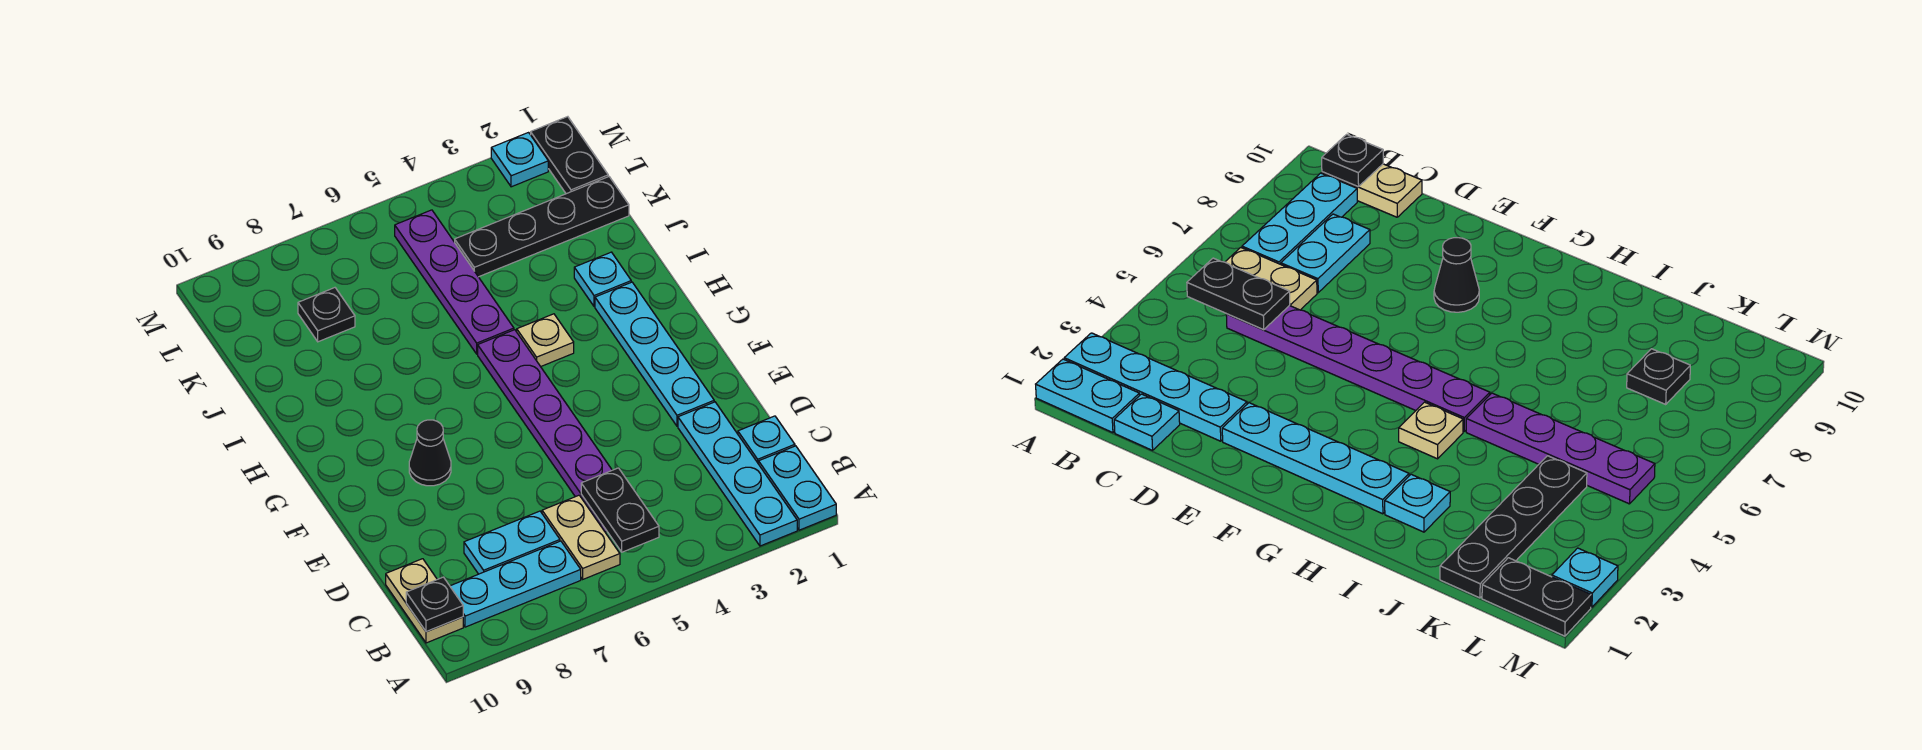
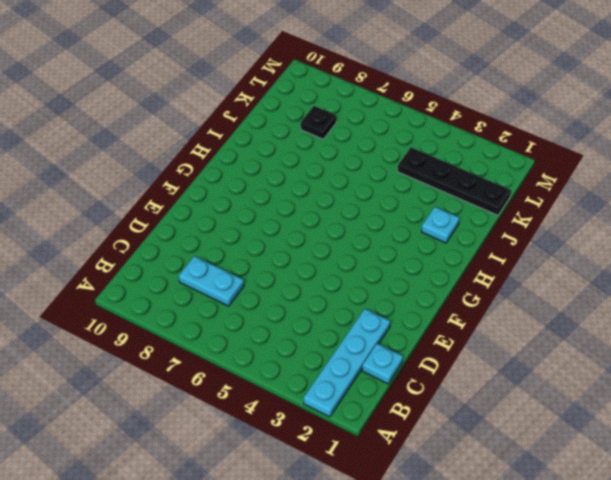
none -> cyan 1x2 plate [759,446,836,530]
none -> tan 1x2 plate [542,495,620,579]
none -> cyan 1x3 plate [450,541,581,627]

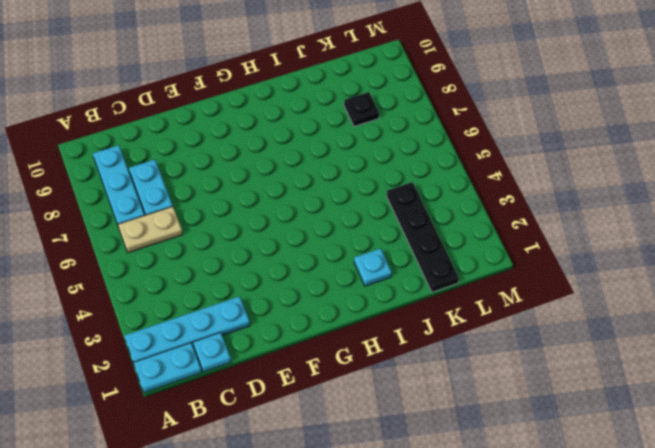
none -> tan 1x2 plate [386,559,463,643]
none -> purple 1x6 plate [478,330,612,532]
none -> cyan 1x4 plate [595,282,714,426]

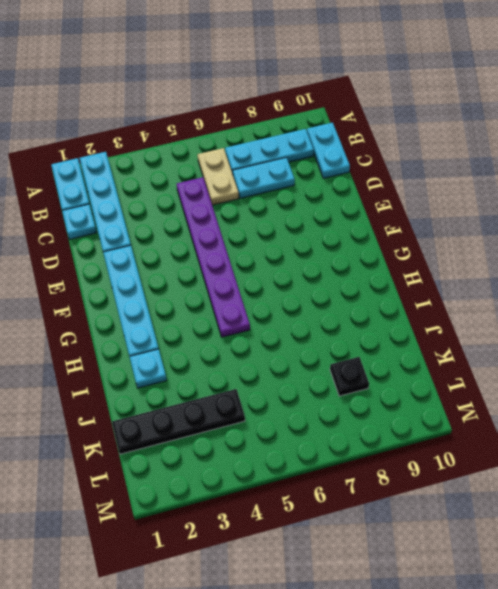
cyan 1x2 plate [307,123,350,178] -> tan 1x2 plate [386,559,463,643]
none -> black 1x1 cone [409,420,451,486]
none -> tan 1x1 plate [517,314,574,367]
none -> purple 1x4 plate [395,210,514,354]

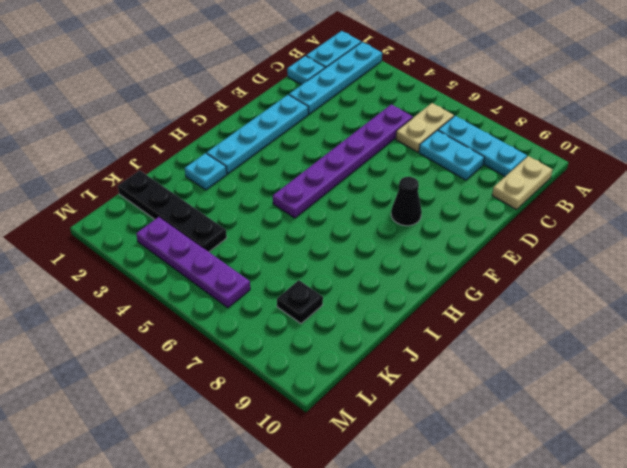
purple 1x4 plate [136,217,250,308] -> purple 1x4 plate turned to [395,210,514,354]
none -> tan 1x1 plate [517,314,574,367]
none -> black 1x2 plate [531,117,608,194]
none -> cyan 1x1 plate [491,133,548,187]

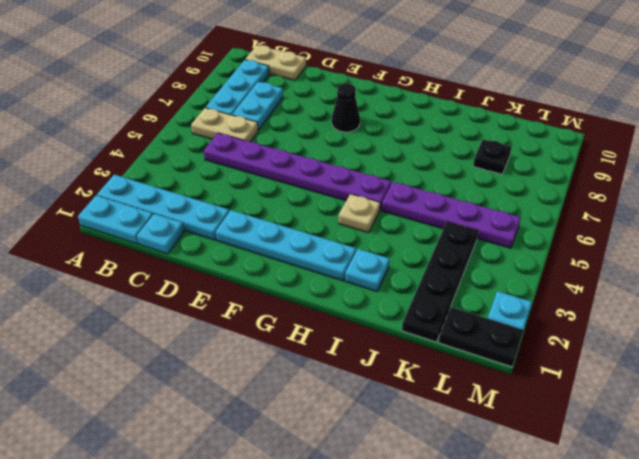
none -> black 1x2 plate [581,468,659,552]
none -> black 1x1 plate [406,577,463,632]

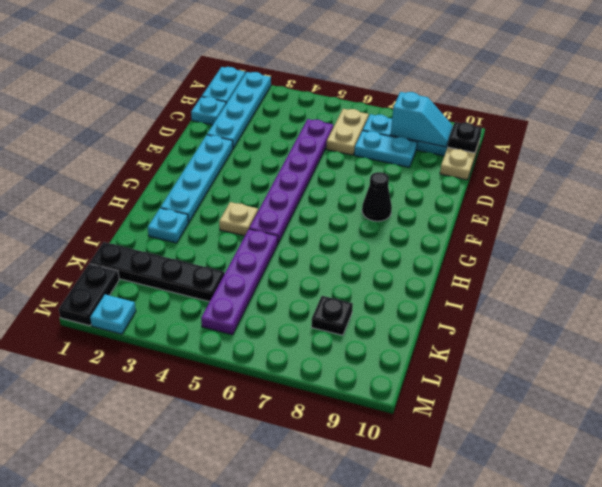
cyan 1x2 slope [391,92,453,147] -> none
none -> black 1x2 plate [581,468,659,552]

